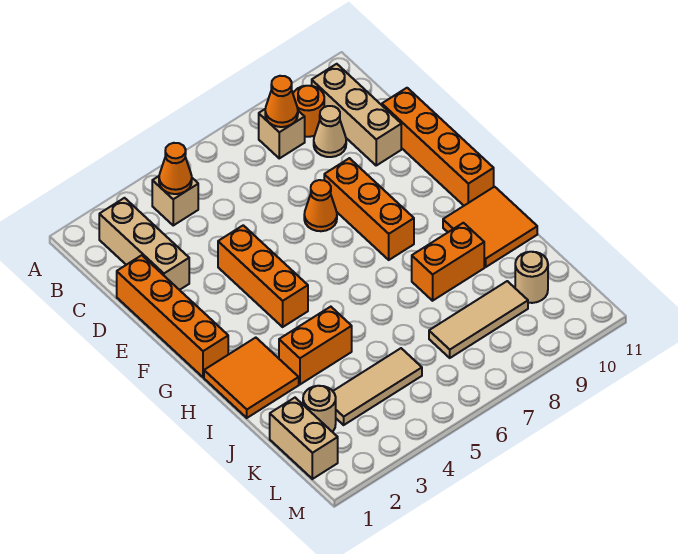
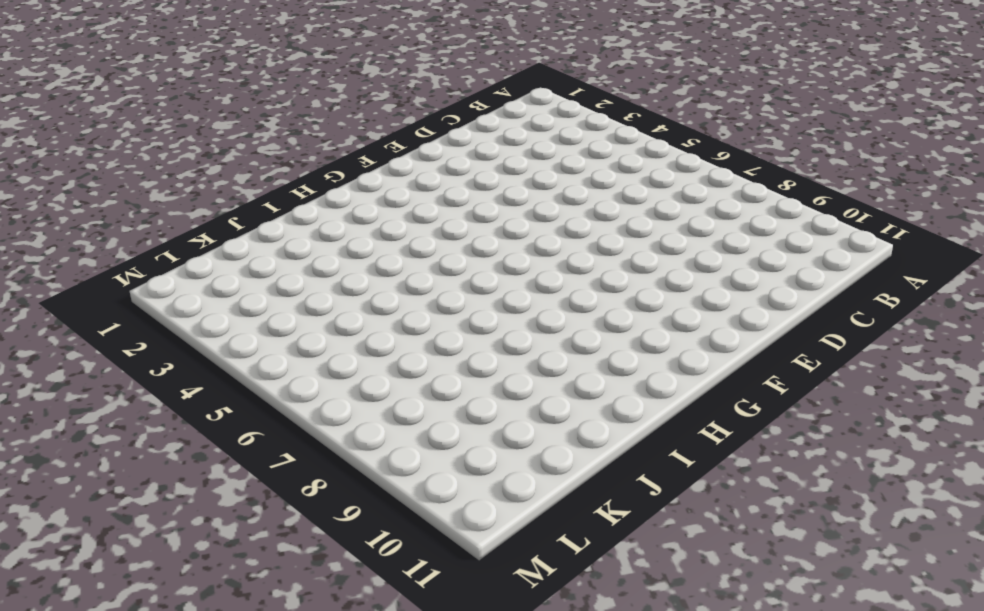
none -> tan 1x3 brick [99,198,189,290]
none -> tan 1x1 brick [152,176,198,225]
none -> tan 1x1 brick [259,109,305,158]

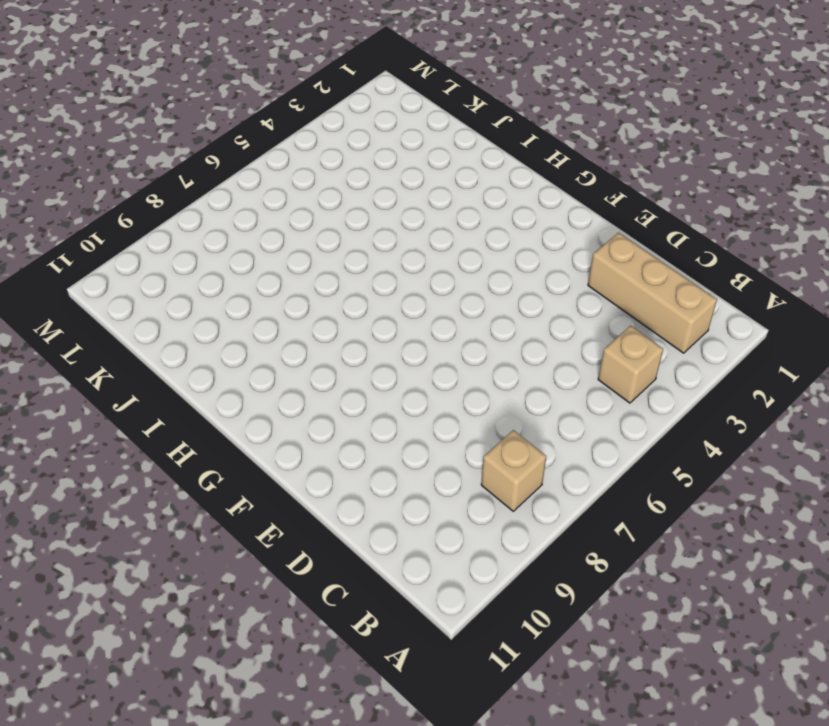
none -> orange 1x1 round brick [293,86,324,137]
none -> tan 1x3 brick [312,64,401,165]
none -> tan 1x1 cone [314,106,346,157]

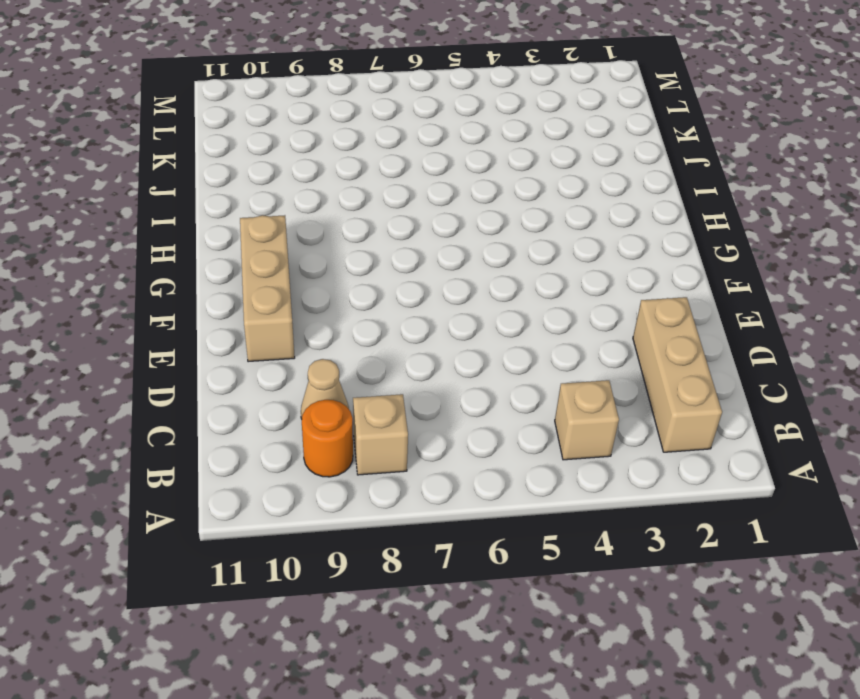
tan 1x3 brick [240,215,295,362] -> tan 1x3 brick moved to [312,64,401,165]
none -> orange 1x4 brick [117,255,228,377]
none -> orange 1x4 brick [382,88,494,206]
none -> orange 1x3 brick [218,225,308,327]

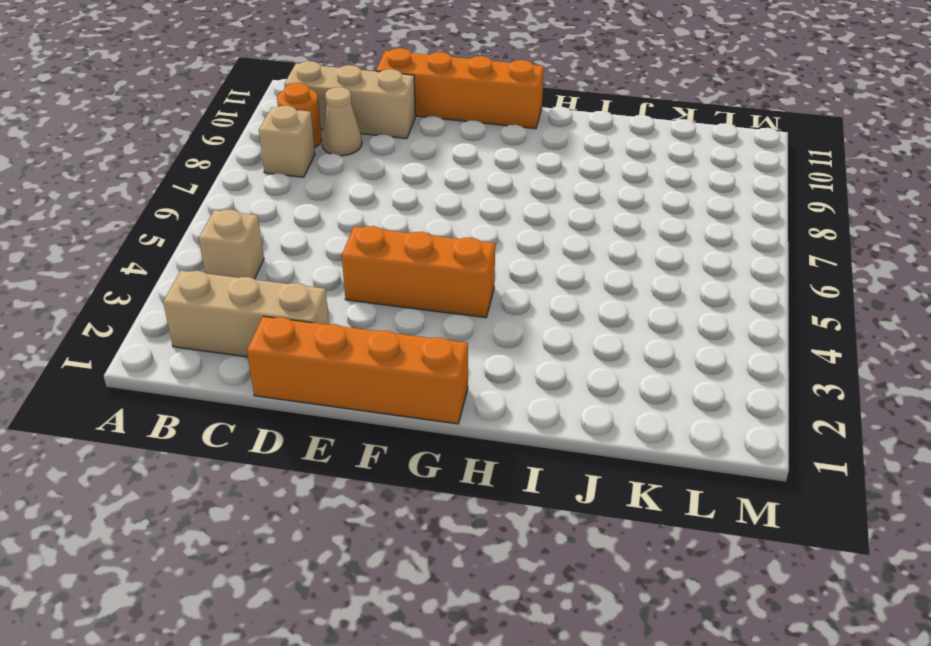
none -> orange 1x1 cone [304,180,337,231]
none -> orange 1x3 brick [324,158,414,260]
none -> orange 2x2 tile [204,338,299,418]

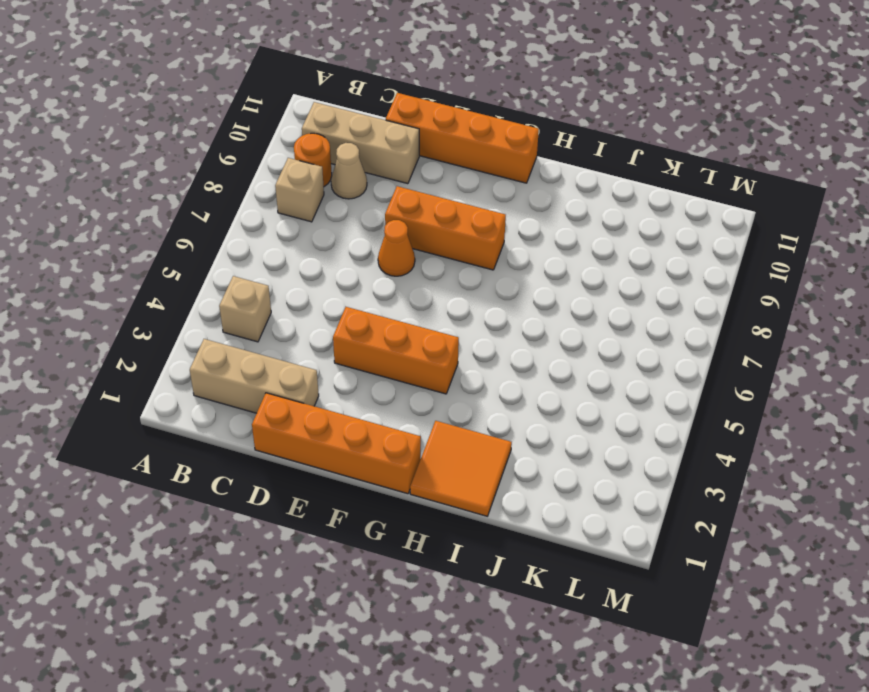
none -> orange 2x2 tile [443,187,537,267]
none -> orange 1x2 brick [279,307,352,384]
none -> orange 1x2 brick [412,223,484,301]

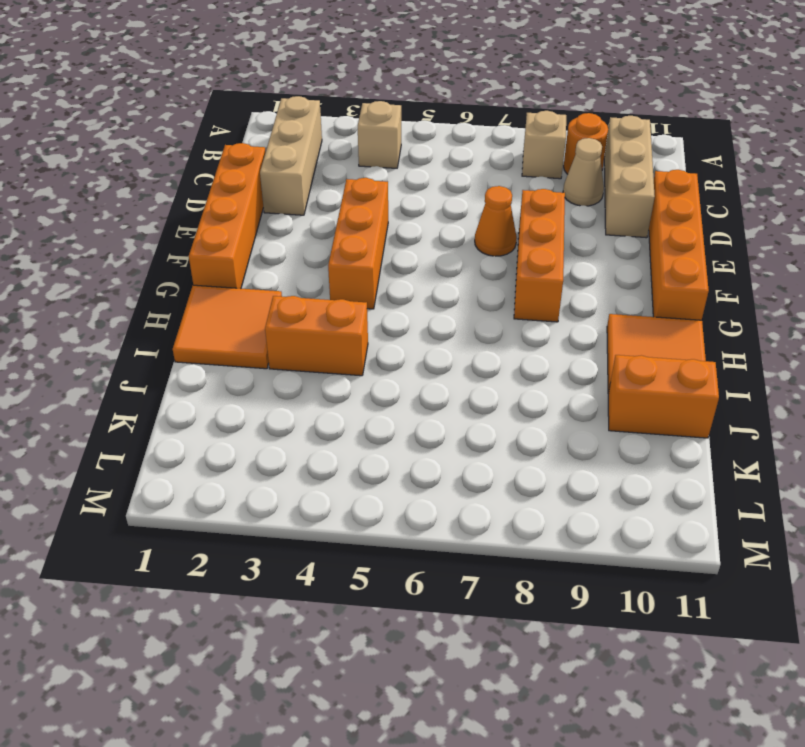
orange 1x2 brick [608,355,719,438] -> orange 1x2 brick moved to [412,223,484,301]
none -> tan 1x2 brick [270,398,338,479]
none -> tan 1x1 round brick [303,386,336,432]
none -> tan 1x3 tile [333,348,422,425]

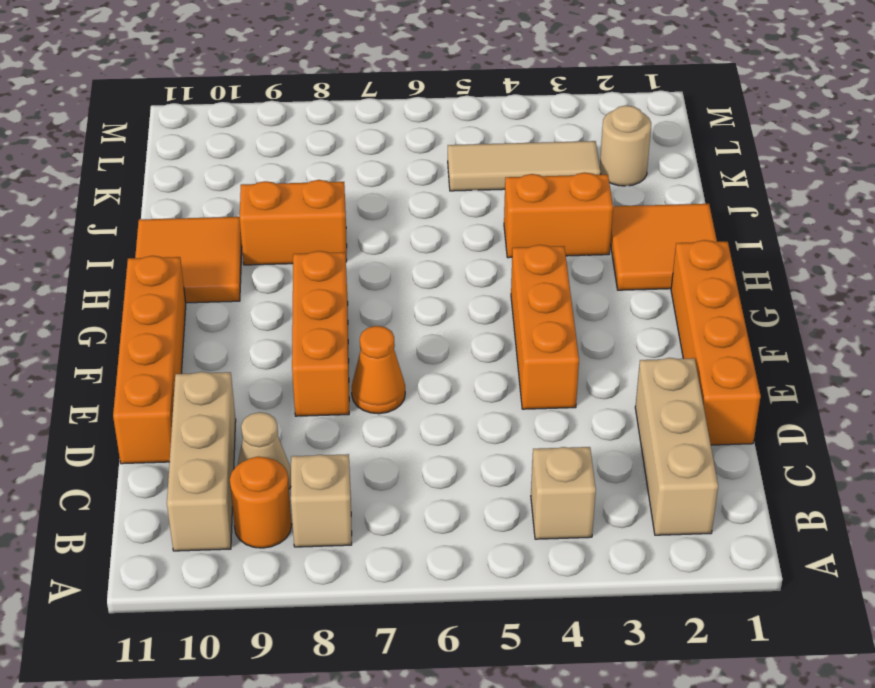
none -> tan 1x2 brick [270,398,338,479]
none -> tan 1x3 tile [429,281,528,358]
none -> tan 1x1 round brick [515,252,548,303]

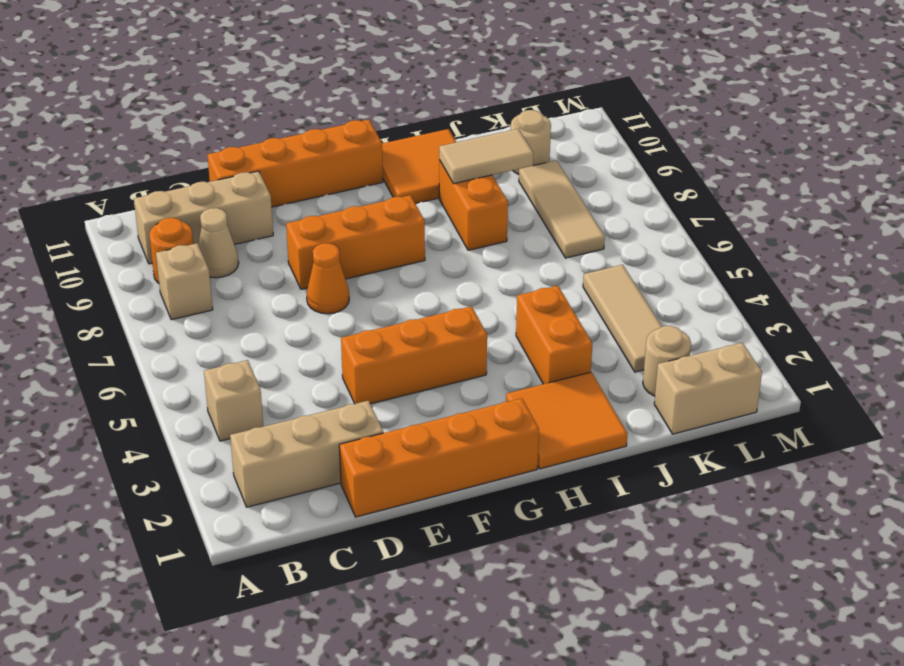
tan 1x2 tile [439,129,533,184] -> none
none -> orange 1x1 cone [159,143,192,194]
none -> orange 1x1 cone [265,76,298,127]

